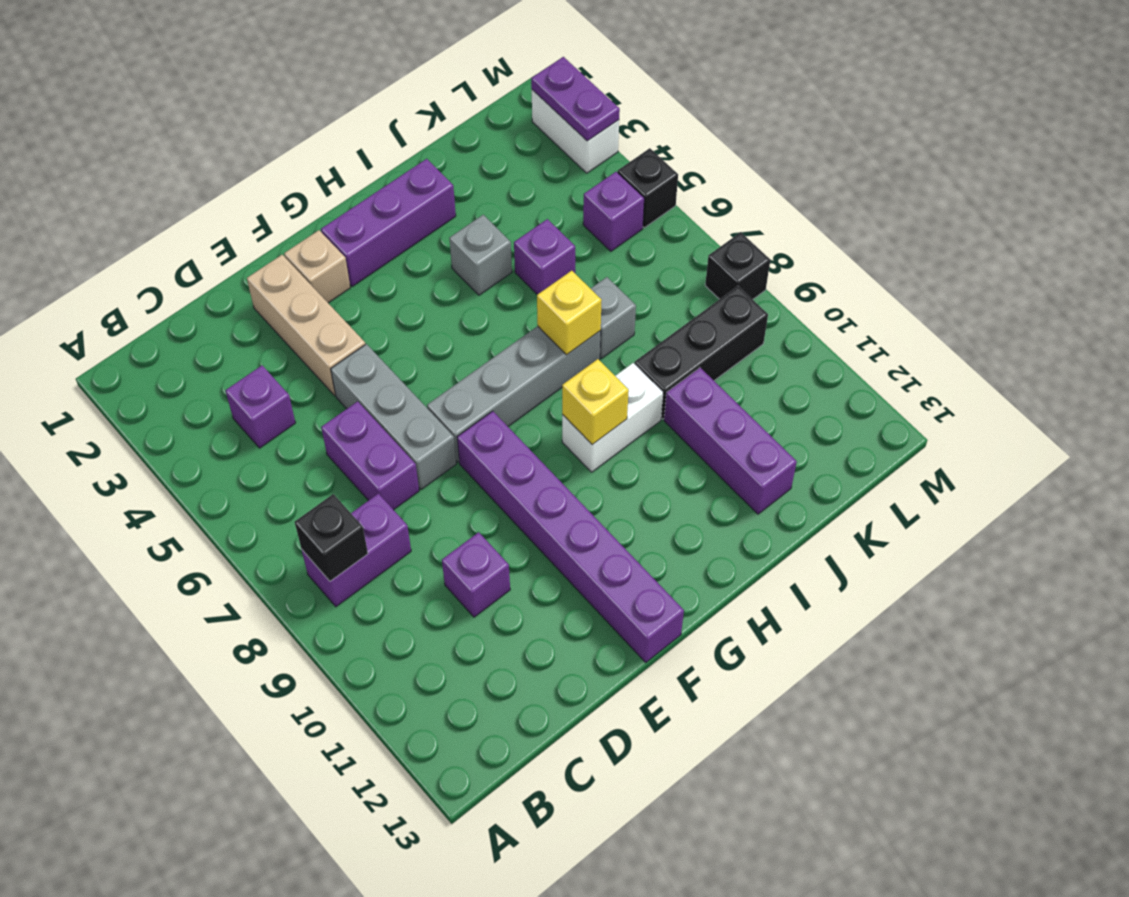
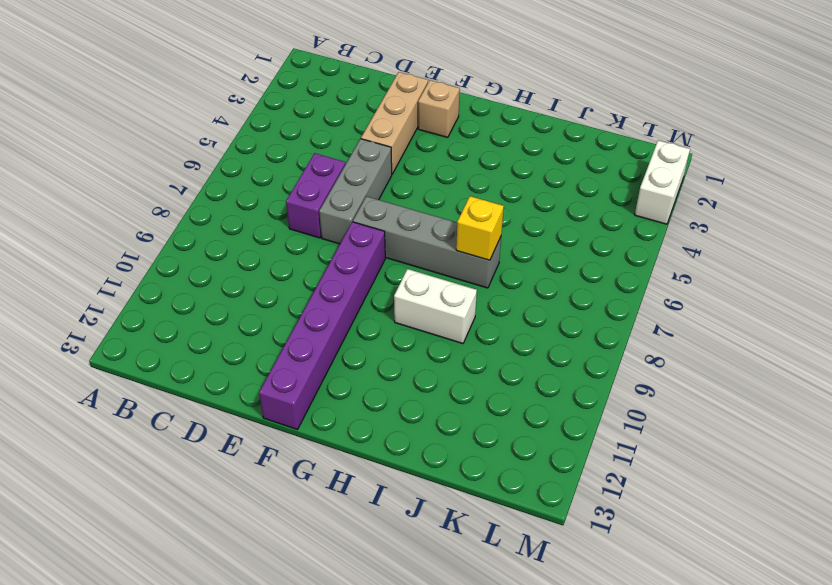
none -> purple 1x2 brick [302,494,411,607]
none -> purple 1x1 brick [225,366,295,448]
none -> purple 1x1 brick [442,532,510,617]

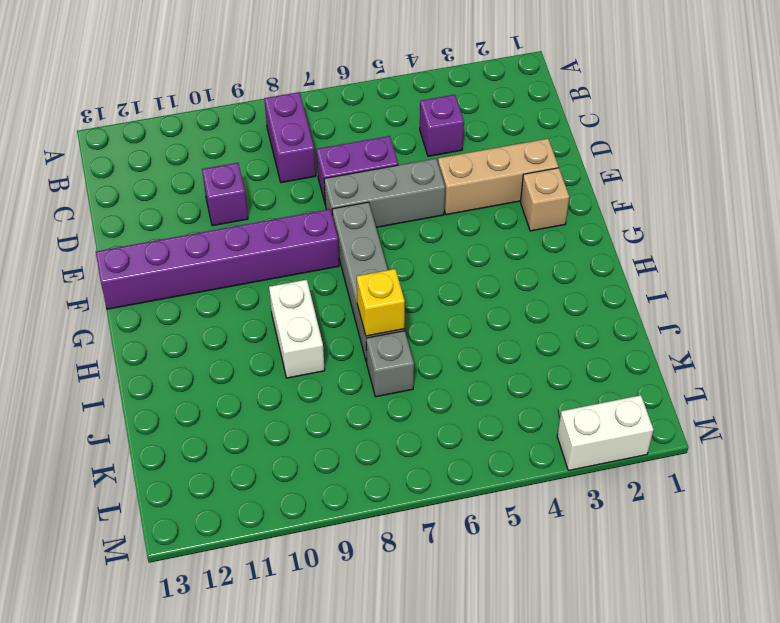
none -> purple 1x3 brick [321,159,456,287]
none -> grey 1x1 brick [449,215,512,295]
none -> purple 1x1 brick [514,219,575,295]

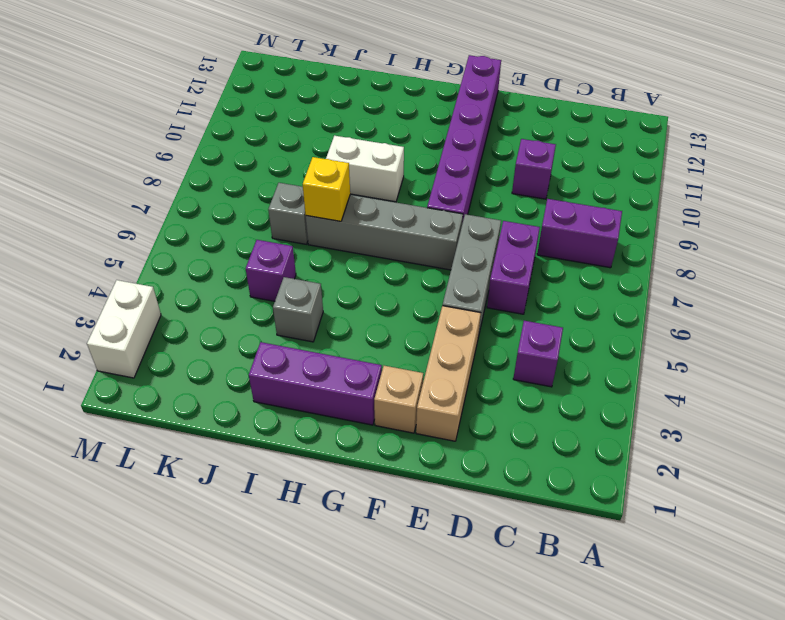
none -> black 1x3 brick [635,286,768,419]
none -> purple 1x3 brick [664,368,797,514]
none -> purple 1x1 brick [583,172,644,251]

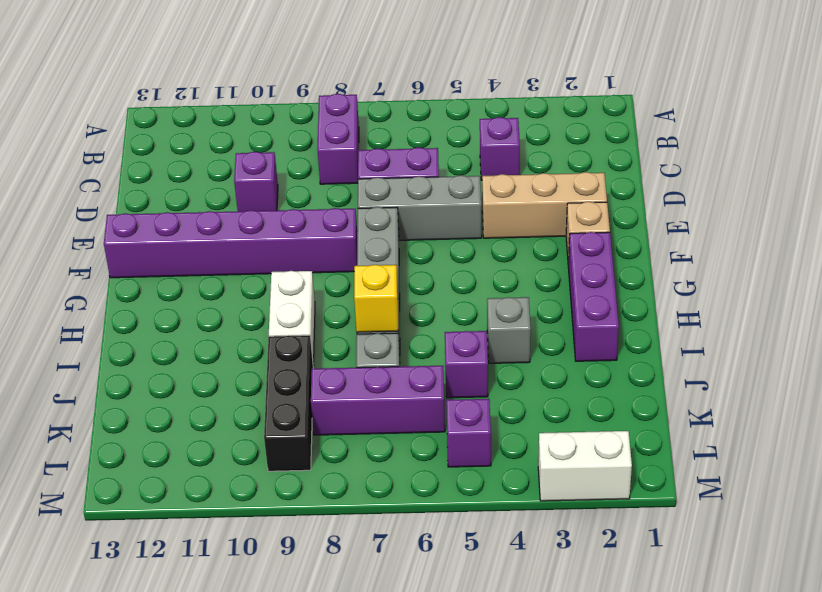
purple 1x3 brick [311,366,445,435] -> purple 1x3 brick moved to [664,368,797,514]
none -> black 1x1 brick [618,148,678,228]
none -> black 1x1 brick [705,232,770,299]
none -> black 1x1 brick [295,494,368,581]

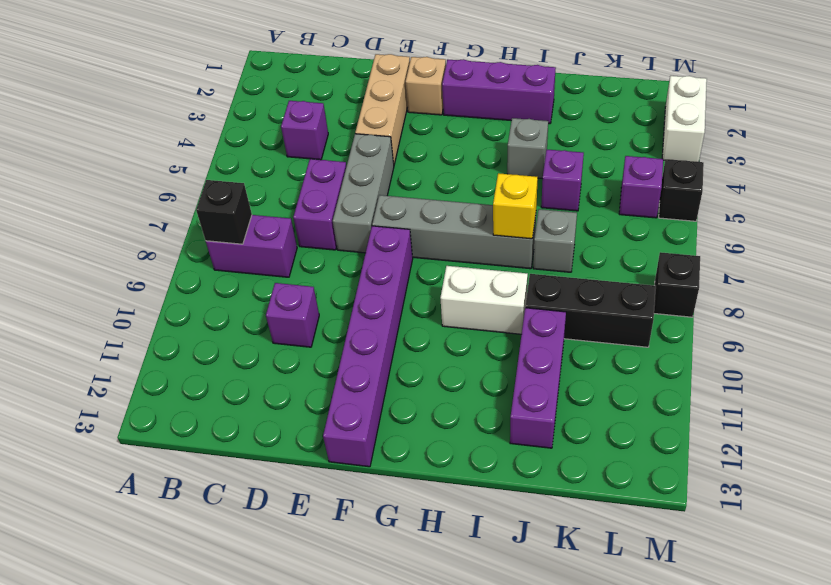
none -> yellow 1x1 brick [562,359,629,445]
none -> purple 1x2 plate [531,57,620,141]

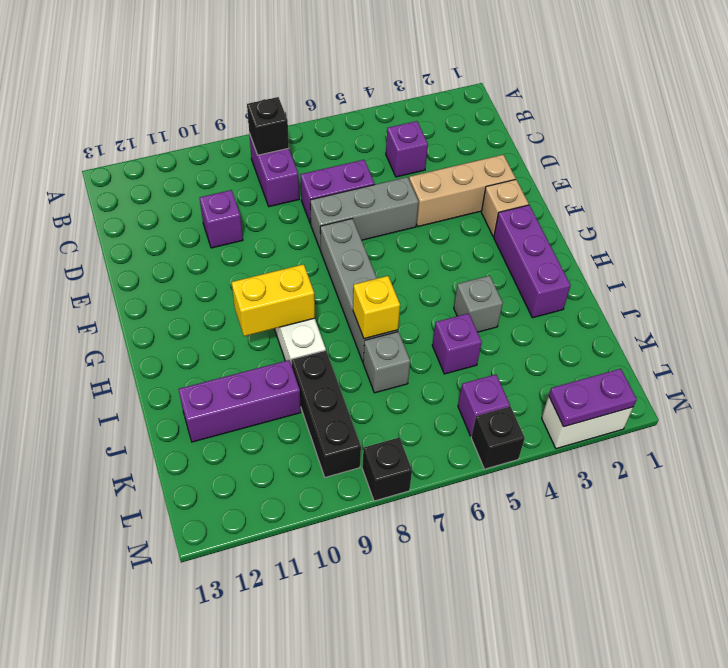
yellow 1x2 brick [232,264,315,336] -> yellow 1x1 brick [562,359,629,445]
none -> purple 1x6 brick [457,411,684,662]

